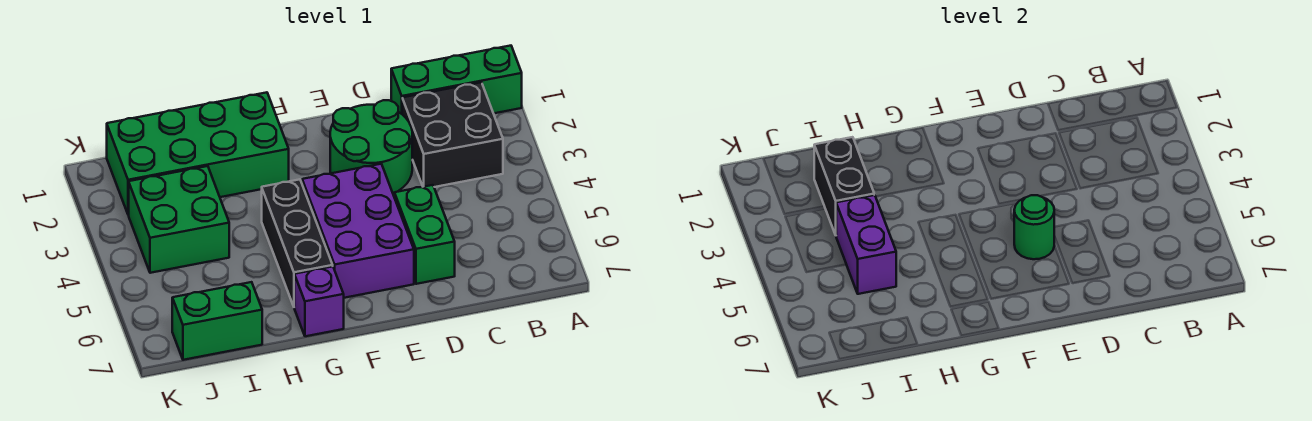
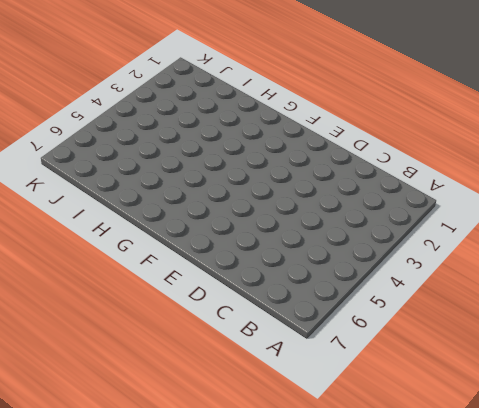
none -> green 1x3 brick [391,46,522,114]
none -> black 2x2 brick [402,82,503,187]
none -> green 2x2 round brick [330,100,412,194]

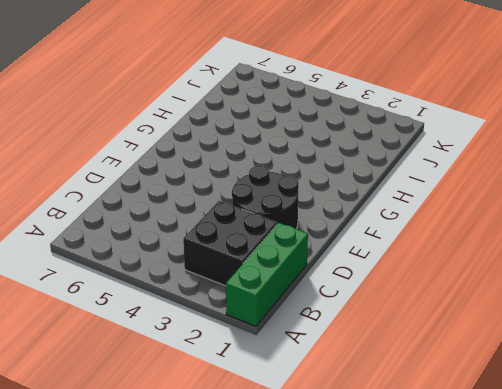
black 2x2 round brick [232,166,299,229] -> green 2x2 round brick [330,100,412,194]
none -> green 1x2 brick [394,185,455,284]
none -> purple 2x3 brick [302,164,414,298]
none -> green 2x4 brick [107,92,289,215]

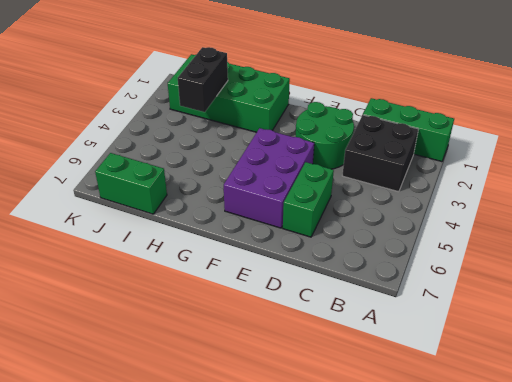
none -> black 1x3 brick [262,179,333,306]
none -> purple 1x1 brick [294,267,344,336]
none -> green 2x2 brick [129,166,229,273]

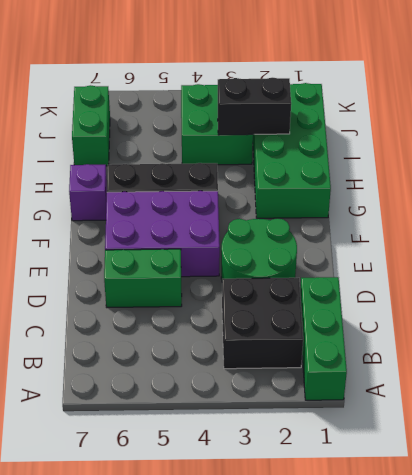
none -> green 1x1 round brick [1014,195,1055,259]
none -> purple 1x2 brick [836,195,896,294]

